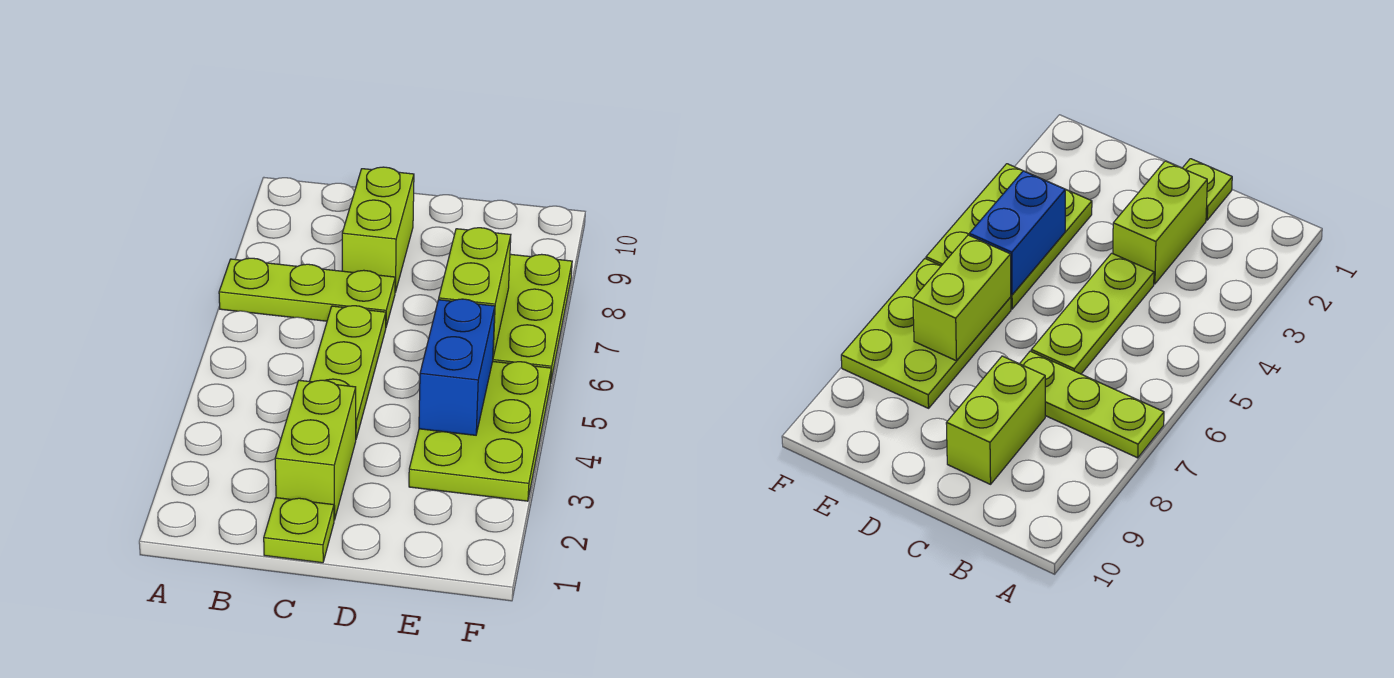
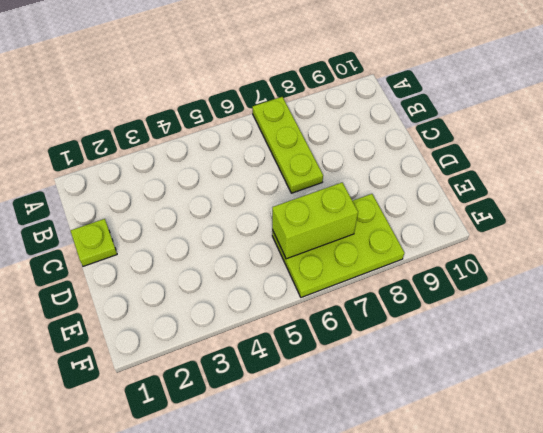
none -> lime 1x2 brick [275,380,356,520]
none -> lime 1x3 plate [309,306,386,438]

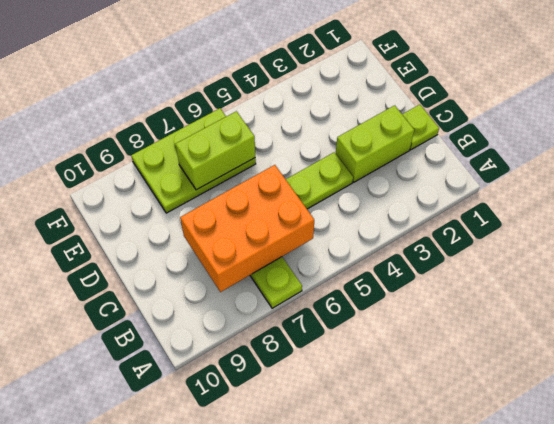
orange 2x3 brick [180,165,314,292] -> none
none -> lime 1x2 brick [342,167,414,292]
none -> lime 2x3 plate [409,362,551,501]

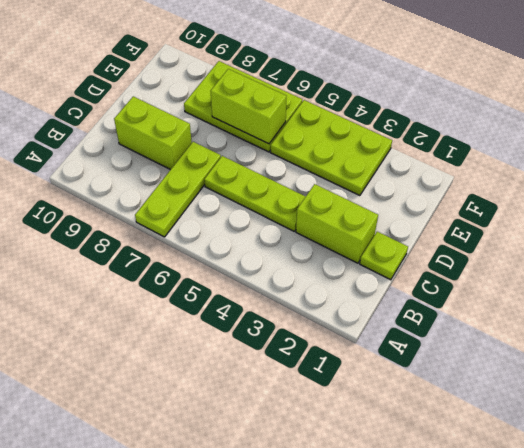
none -> blue 1x2 brick [419,299,495,435]

